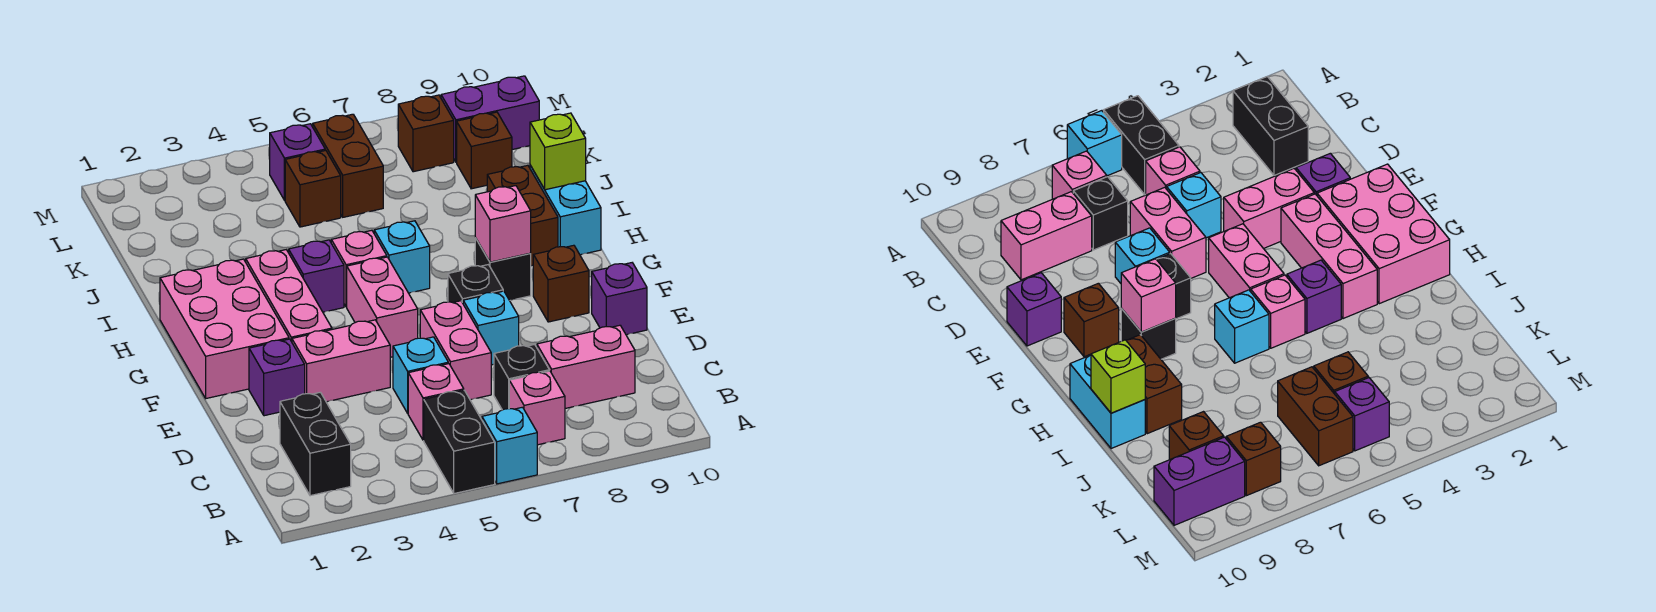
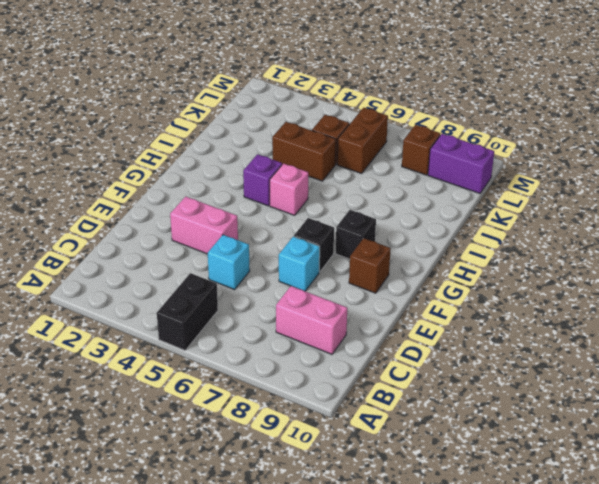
brown 1x2 brick [272,122,336,181] -> brown 1x2 brick turned to [487,165,558,266]
none -> cyan 1x1 brick [482,407,537,484]
none -> black 1x2 brick [280,392,351,496]
none -> pink 1x1 brick [509,371,565,445]
none -> pink 1x1 brick [408,364,464,440]

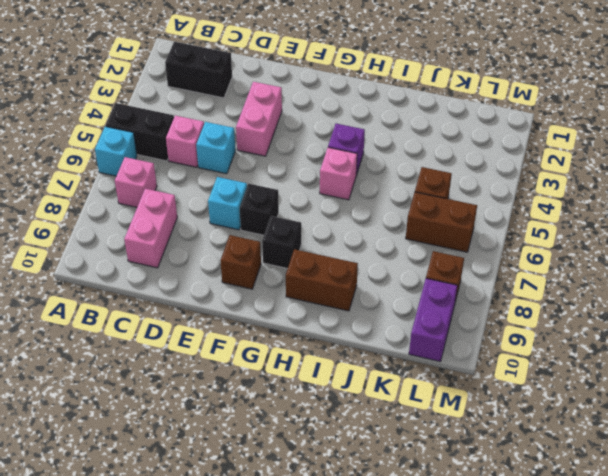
none -> black 1x1 brick [494,344,549,410]
none -> pink 1x2 brick [420,301,491,400]
none -> purple 1x1 brick [249,339,305,416]
none -> purple 1x1 brick [592,263,647,335]

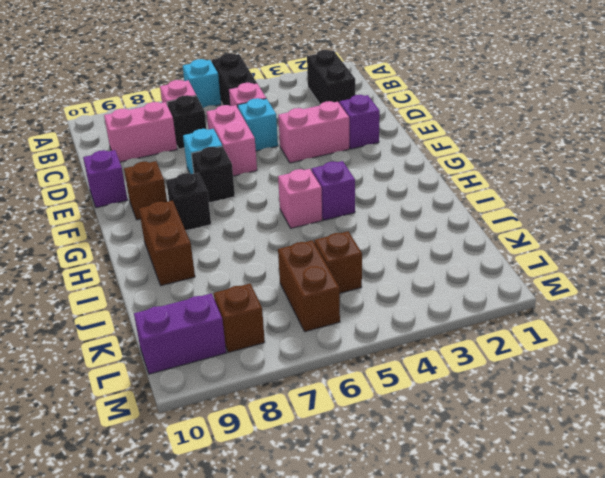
none -> pink 2x3 brick [160,259,289,398]
none -> pink 1x3 brick [246,250,332,342]
none -> pink 1x2 brick [347,257,418,357]
none -> cyan 1x1 brick [374,221,430,293]

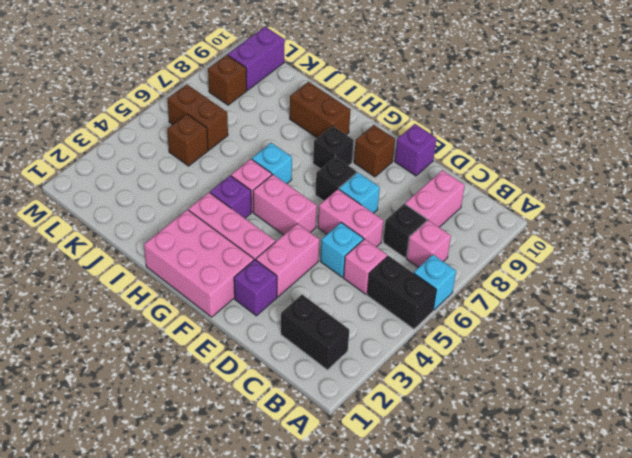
none -> cyan 1x2 brick [530,165,601,255]
none -> brown 1x1 brick [457,112,512,189]
none -> purple 1x1 brick [270,124,325,200]
none -> pink 1x1 brick [475,186,531,262]

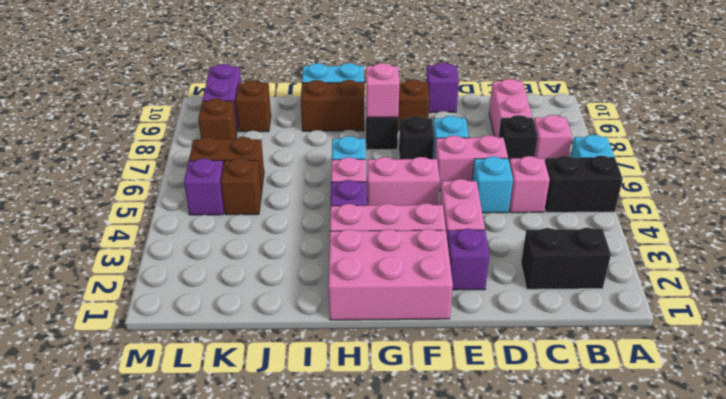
none -> lime 1x1 brick [530,113,586,190]

